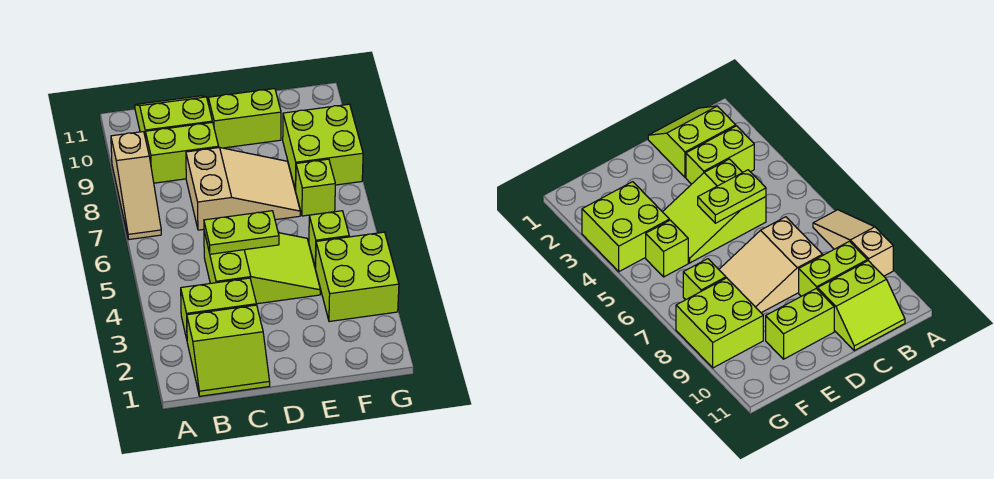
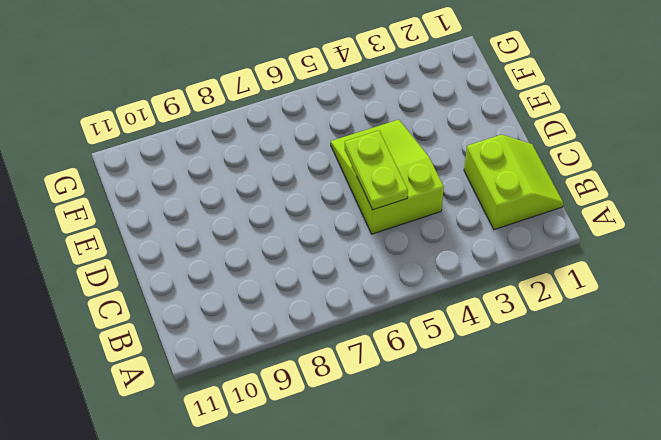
none -> tan 1x3 slope [111,132,161,239]
none -> lime 1x2 brick [181,278,256,339]
none -> lime 1x2 brick [145,122,219,183]

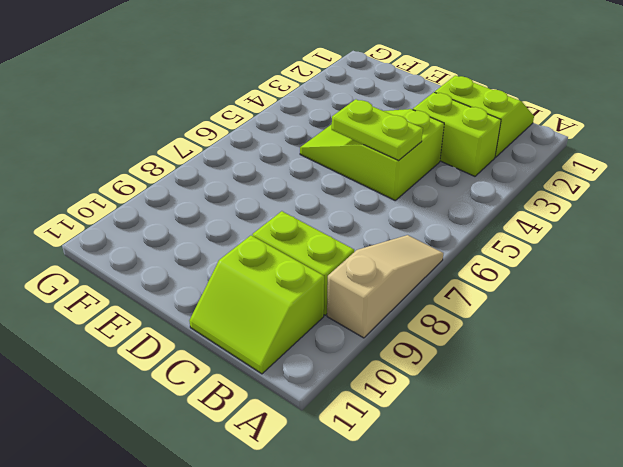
none -> tan 2x3 slope [186,148,300,230]
none -> lime 1x2 brick [208,89,281,148]
none -> lime 2x2 brick [316,232,399,322]

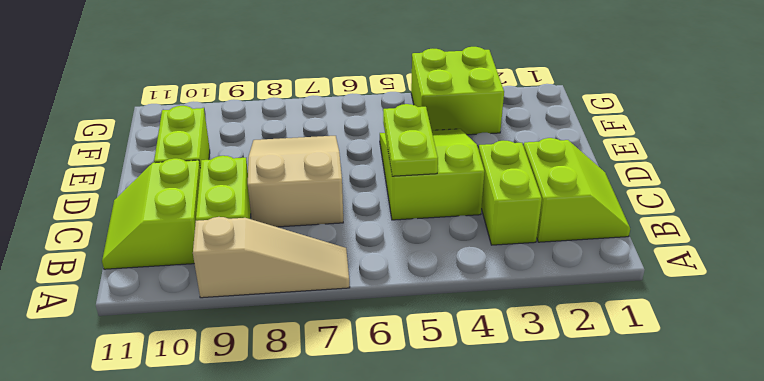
none -> lime 1x1 brick [309,211,349,268]
none -> lime 1x1 brick [296,159,335,216]
none -> lime 2x2 brick [283,104,363,190]

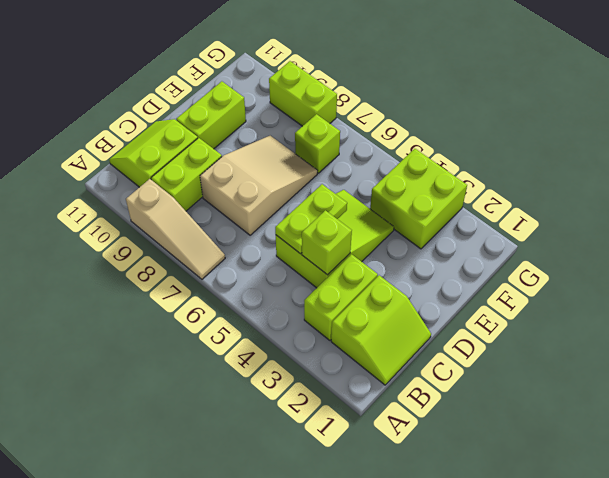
lime 1x1 brick [302,210,352,275] -> lime 1x1 brick moved to [309,211,349,268]
lime 1x2 brick [269,61,337,126] -> lime 2x2 brick [283,104,363,190]

